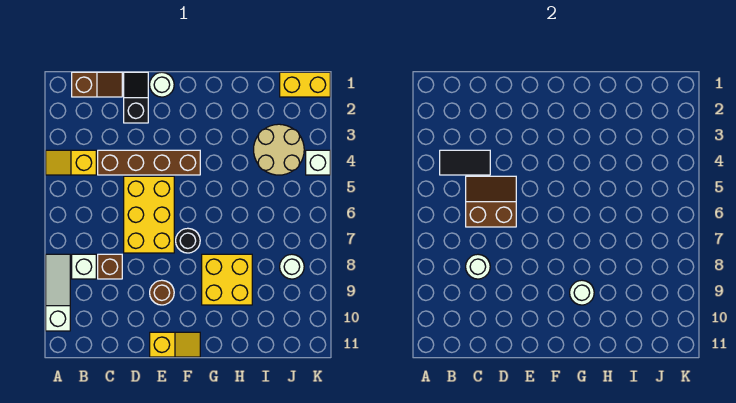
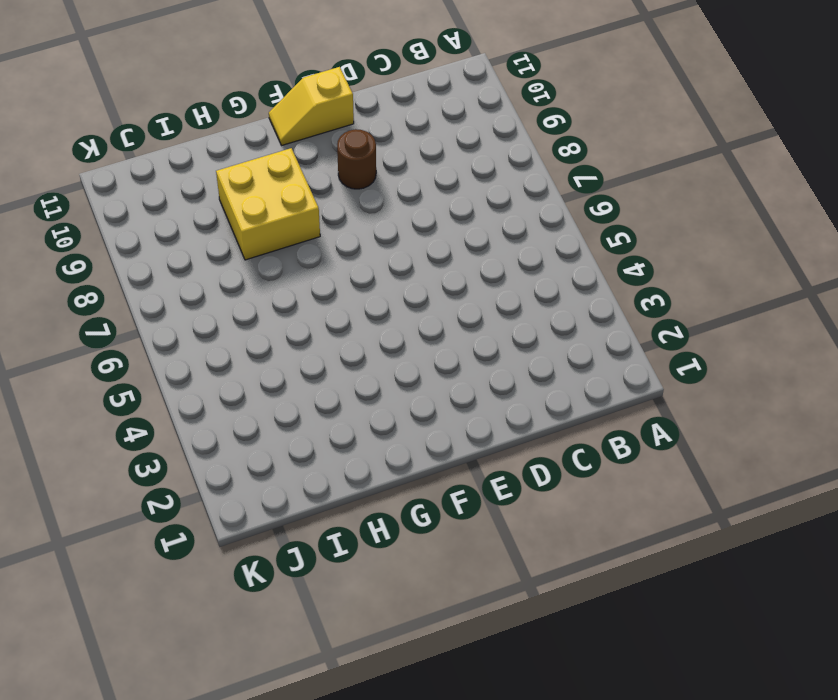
none -> yellow 1x2 slope [46,150,96,175]
none -> white 1x3 slope [46,254,70,331]
none -> brown 1x2 slope [72,72,122,97]

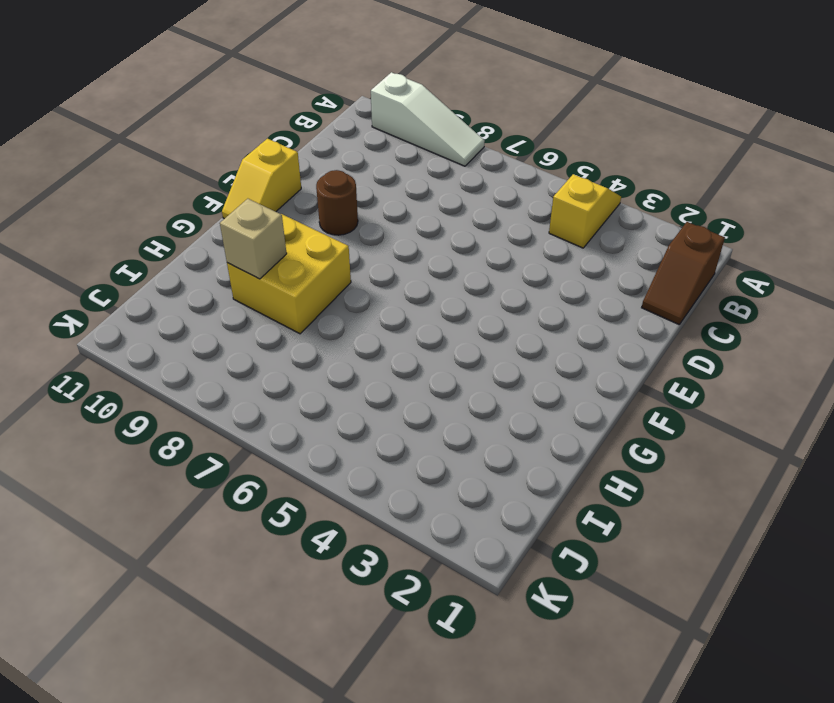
tan 1x1 brick [220,199,287,279] -> none
none -> white 1x1 brick [72,254,96,279]
none -> brown 1x4 brick [98,150,200,175]
none -> brown 1x1 brick [98,254,122,279]

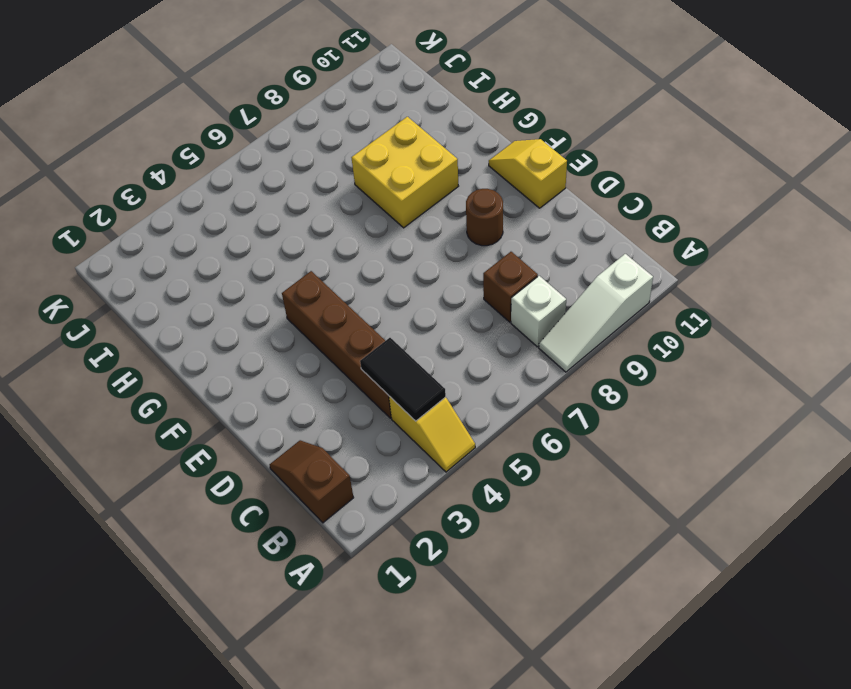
none -> black 1x2 slope [124,72,148,123]
none -> yellow 2x3 brick [124,176,174,253]
none -> white 1x1 round brick [150,72,174,97]

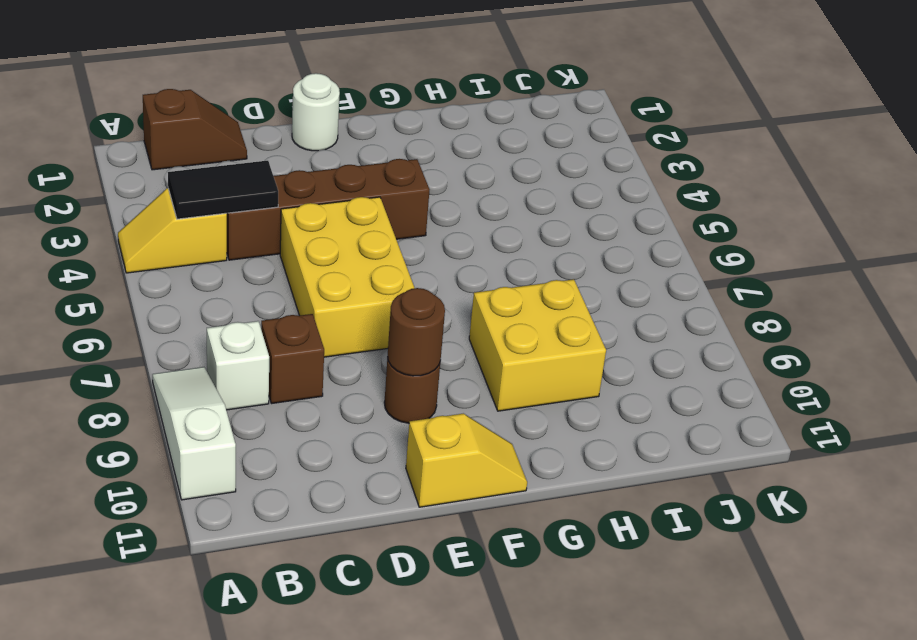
brown 1x1 round brick [388,288,445,376] -> none
none -> black 1x2 slope [124,72,148,123]
none -> black 1x1 round brick [176,228,200,253]
none -> tan 2x2 round brick [254,124,304,175]

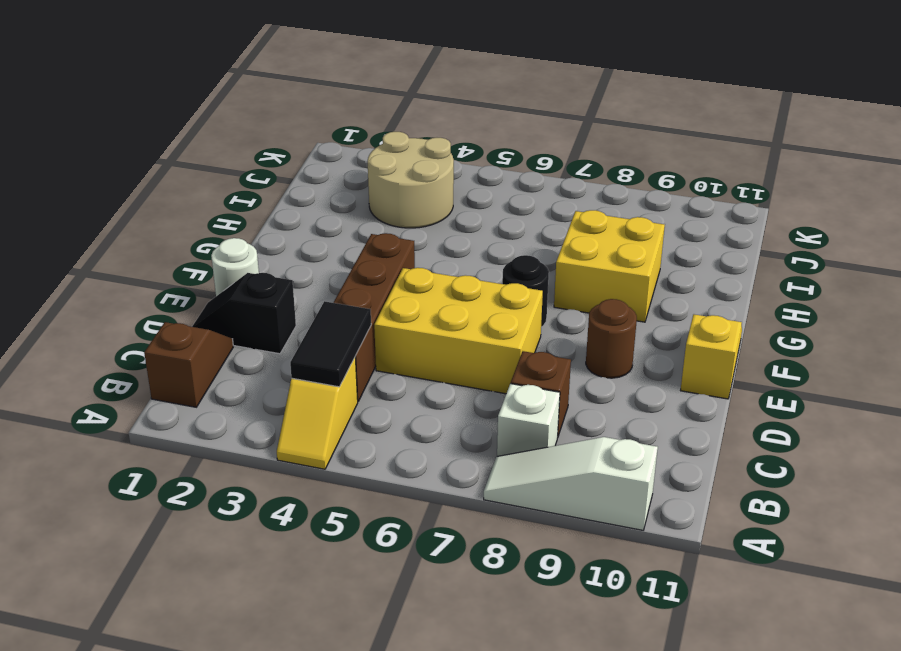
none -> yellow 1x2 brick [280,72,330,97]
none -> white 1x1 round brick [280,254,304,279]
none -> white 1x1 brick [306,150,330,175]

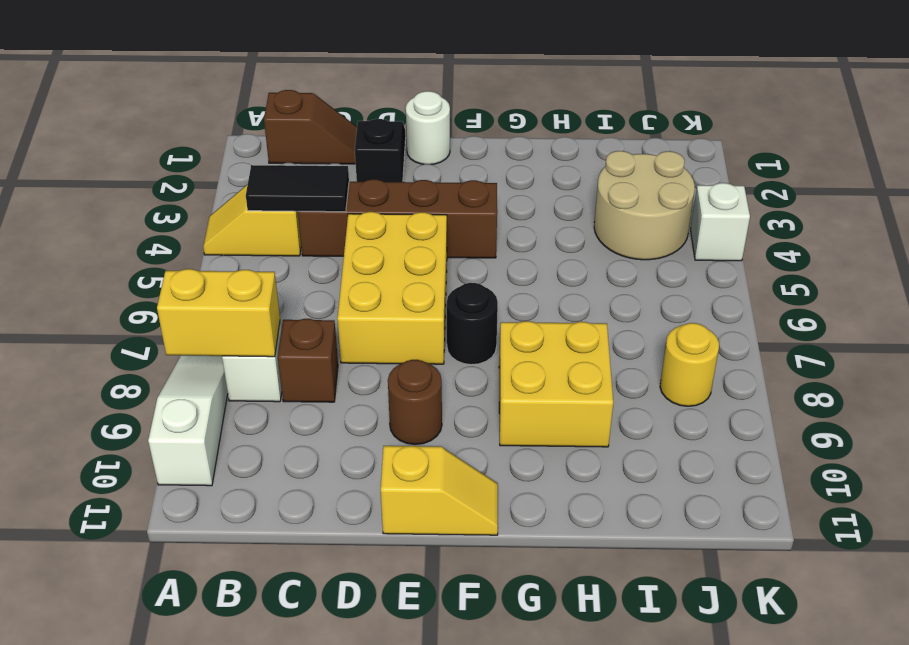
yellow 1x2 brick [157,269,280,357] -> yellow 1x2 brick moved to [280,72,330,97]
yellow 1x1 round brick [660,323,719,406] -> white 1x1 round brick [280,254,304,279]
none -> brown 2x2 slope [466,176,516,227]
none -> white 1x1 round brick [466,254,490,279]
none -> white 1x1 round brick [570,280,594,305]

